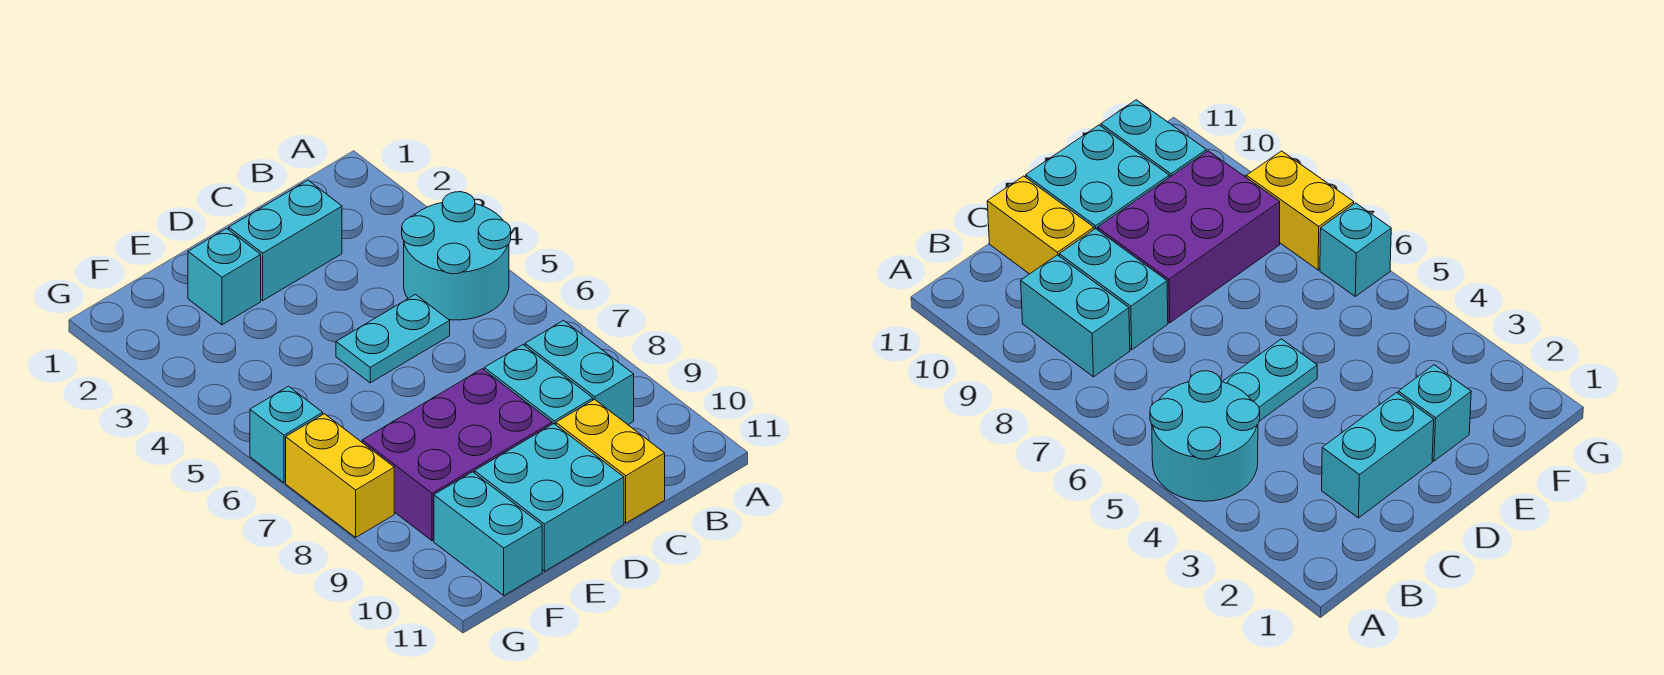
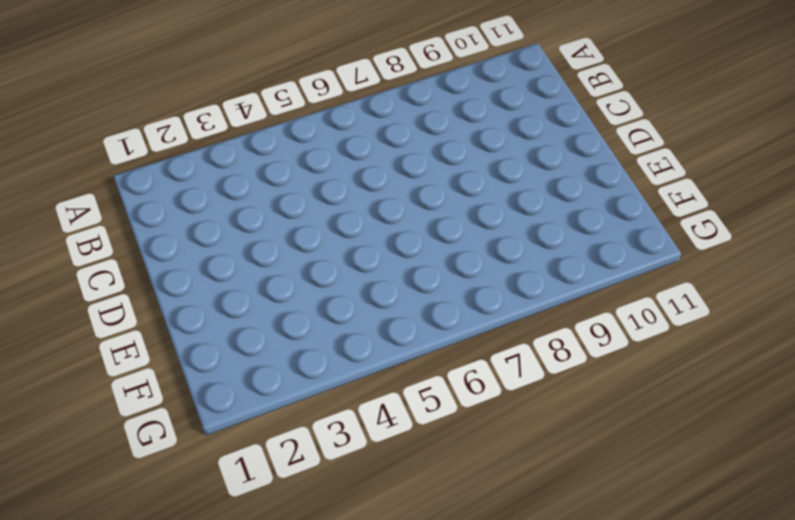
none -> cyan 2x2 round brick [402,192,511,320]
none -> cyan 1x2 brick [525,321,634,424]
none -> cyan 1x2 brick [229,180,342,300]

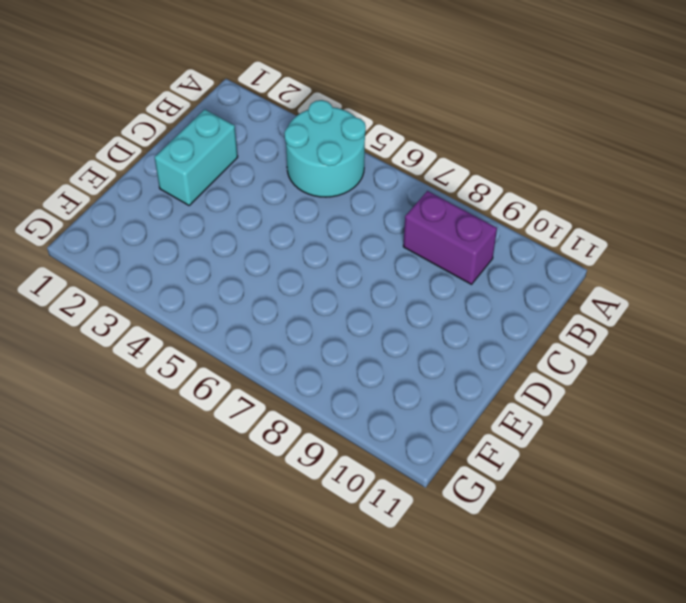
purple 1x2 brick [403,191,497,284] -> cyan 1x2 brick [525,321,634,424]
none -> cyan 1x2 plate [336,295,450,383]
none -> cyan 1x2 brick [484,345,593,425]
none -> yellow 1x2 brick [556,399,665,523]

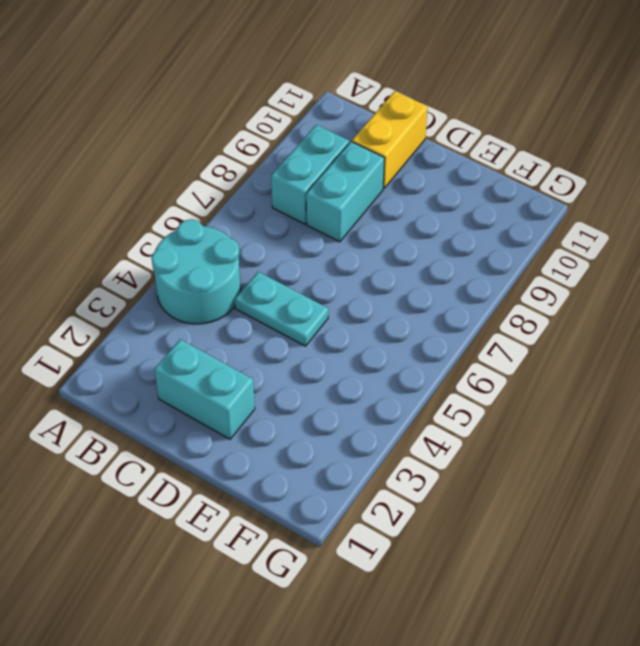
none -> purple 2x3 brick [362,369,552,541]
none -> cyan 2x2 brick [475,424,624,571]
none -> cyan 1x1 brick [188,228,261,325]

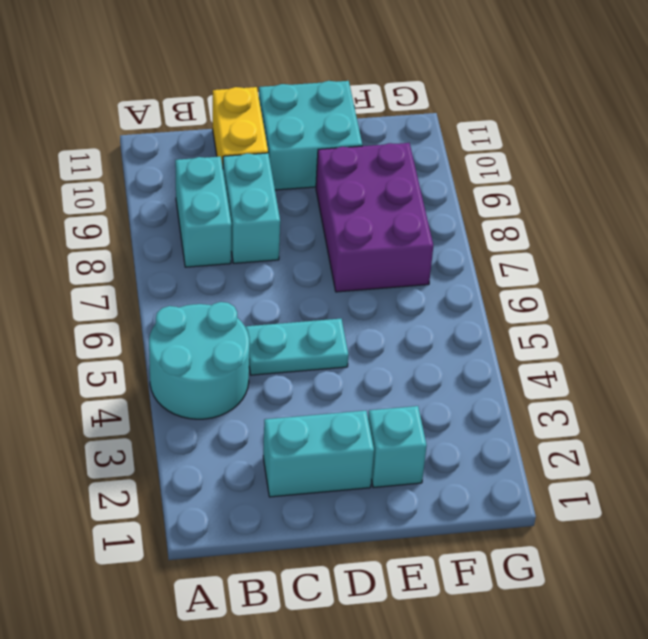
purple 2x3 brick [316,143,433,292] -> purple 2x3 brick turned to [362,369,552,541]
none -> cyan 1x2 brick [434,472,542,595]
none -> cyan 1x1 brick [250,386,323,483]
none -> yellow 1x2 brick [286,414,394,537]

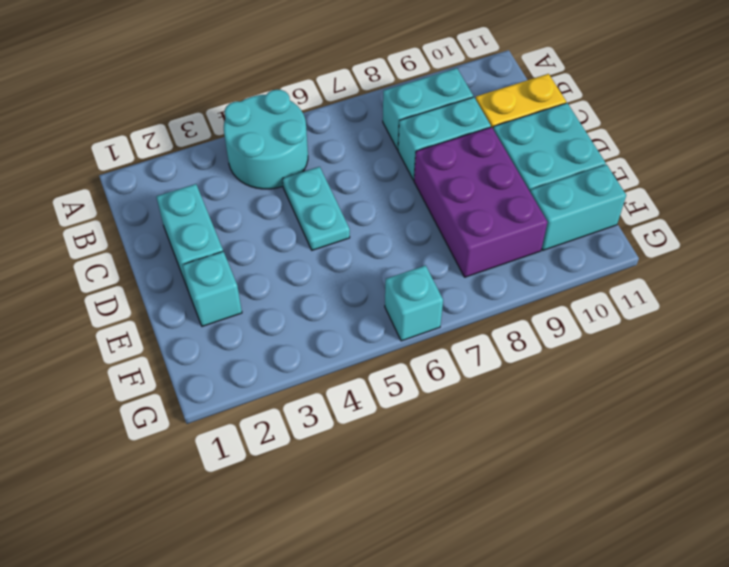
none -> yellow 1x2 brick [286,414,394,537]

